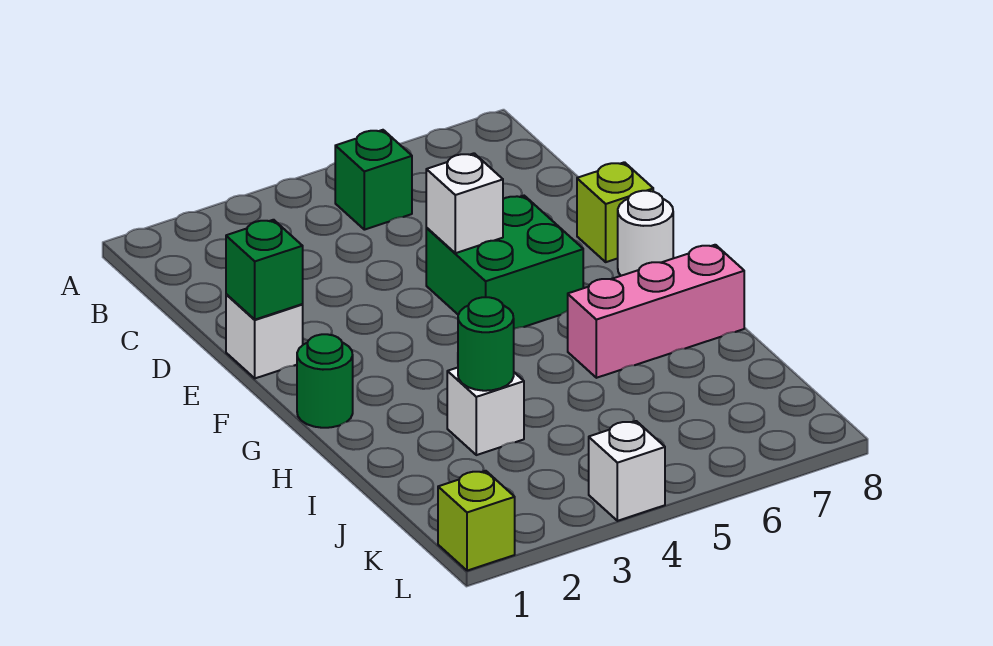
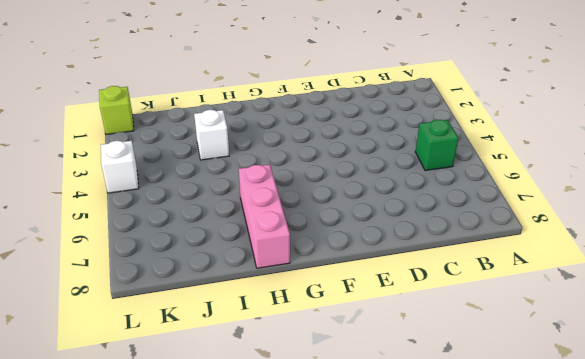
none -> white 1x1 brick [226,294,303,378]
none -> green 2x2 brick [426,196,583,329]
none -> lime 1x1 brick [577,162,653,262]

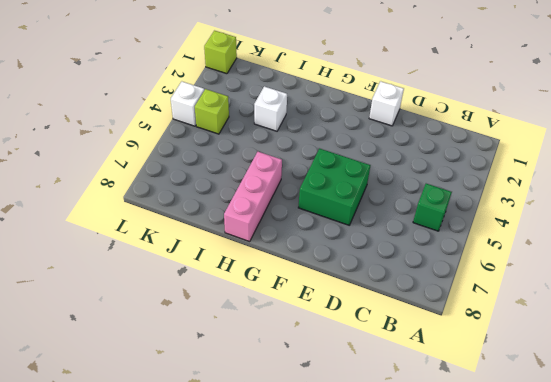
lime 1x1 brick [195,89,229,134] -> lime 1x1 brick moved to [577,162,653,262]
none -> white 1x1 round brick [618,191,673,276]
none -> green 1x1 round brick [297,334,353,428]
none -> green 1x1 brick [226,220,303,320]

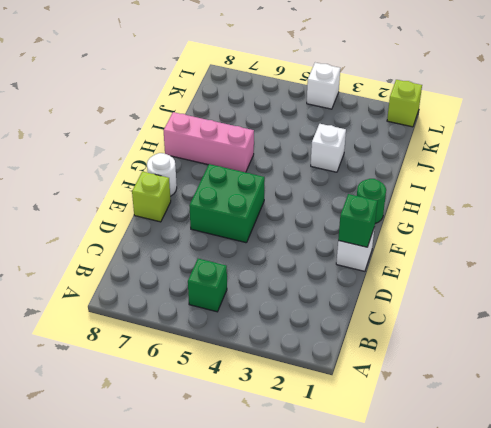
none -> white 1x1 brick [426,153,503,253]
none -> green 1x1 round brick [458,297,514,391]

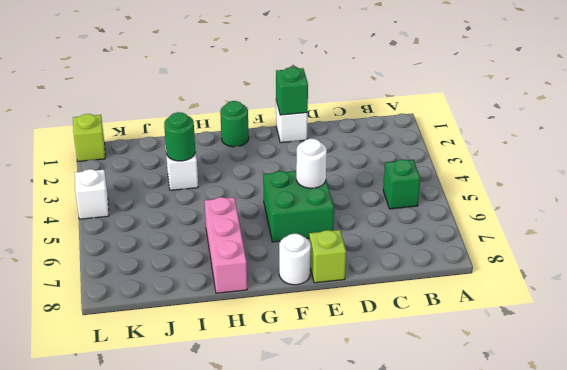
white 1x1 round brick [296,139,327,188] -> white 1x1 brick [426,153,503,253]

